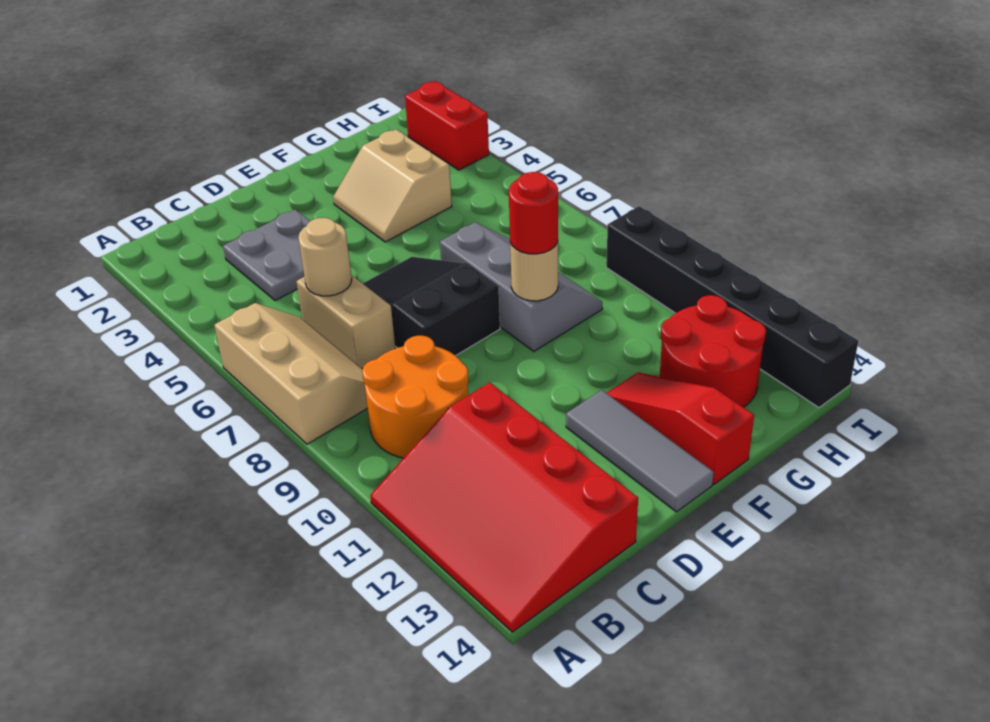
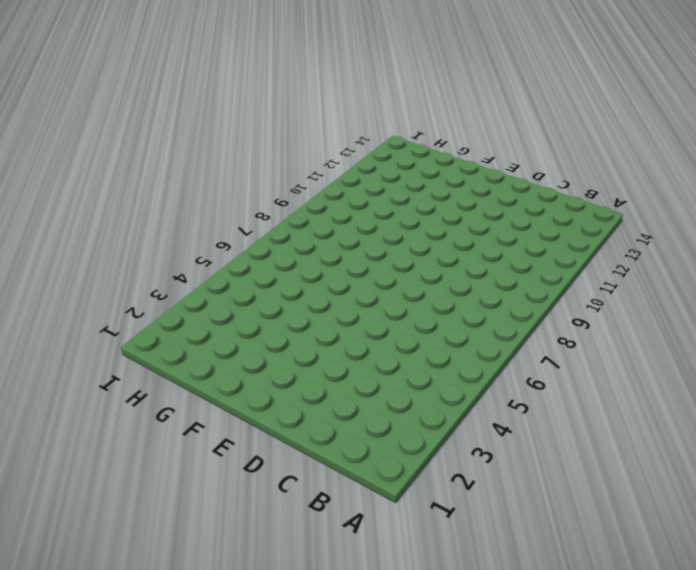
none -> tan 2x3 slope [214,303,368,444]
none -> red 3x4 slope [370,382,638,632]
none -> orange 2x2 round brick [362,336,469,458]

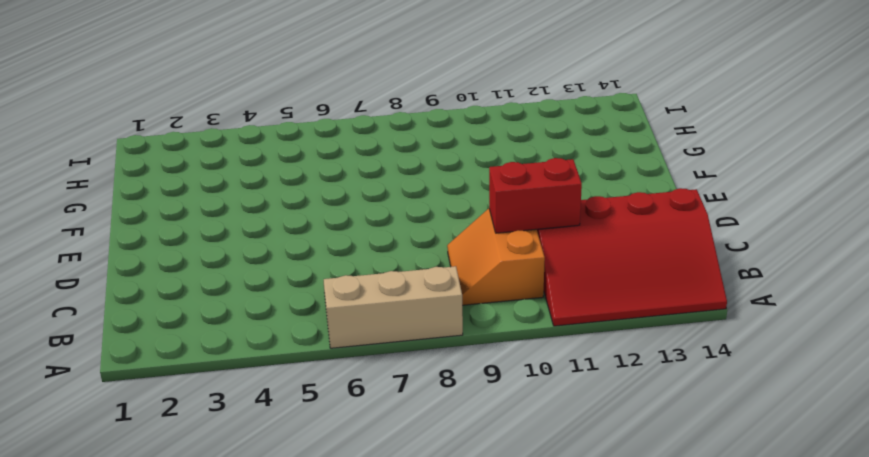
orange 2x2 slope [447,209,545,305] -> orange 2x2 round brick [362,336,469,458]
red 1x2 brick [489,158,582,233] -> red 1x2 brick moved to [405,81,489,170]
none -> grey 2x2 plate [223,210,310,301]
none -> tan 1x2 brick [296,275,395,369]
none -> black 2x3 slope [363,257,500,356]

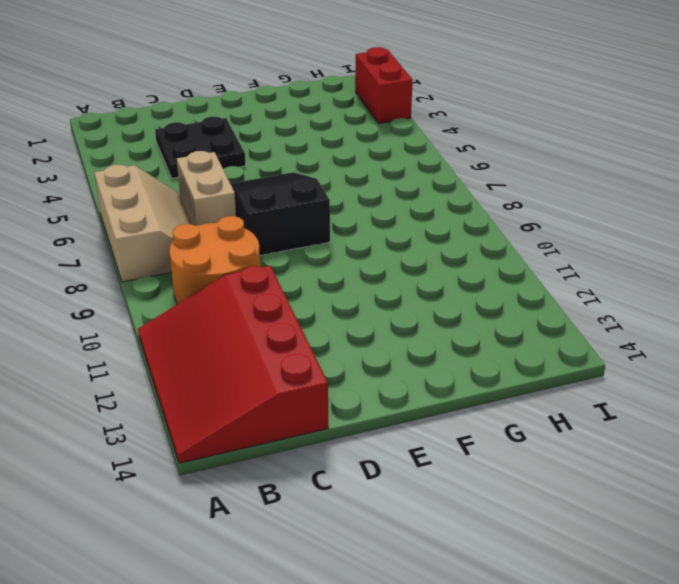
black 2x2 plate [155,117,246,178] -> grey 2x2 plate [223,210,310,301]
none -> grey 1x3 tile [566,390,714,512]
none -> tan 2x2 slope [333,129,452,242]
none -> grey 2x3 slope [440,222,602,351]

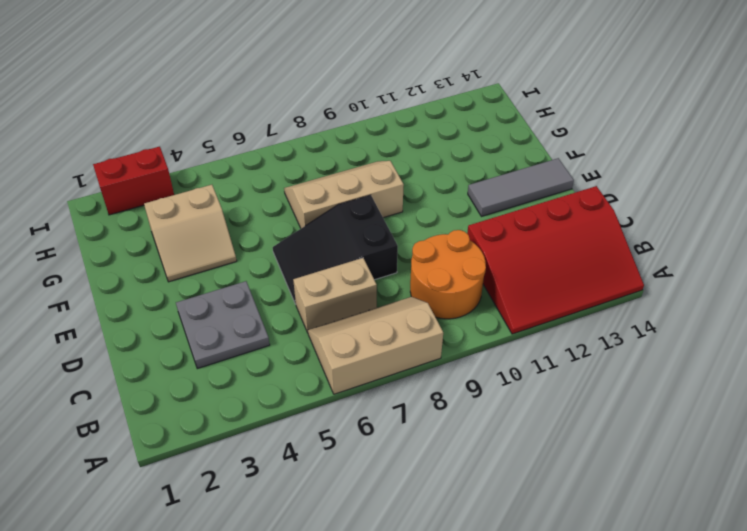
tan 2x3 slope [284,161,404,228] -> grey 2x3 slope [440,222,602,351]
none -> red 1x3 slope [607,373,754,484]
none -> red 2x2 round brick [660,295,766,407]
none -> black 1x6 brick [606,206,858,408]

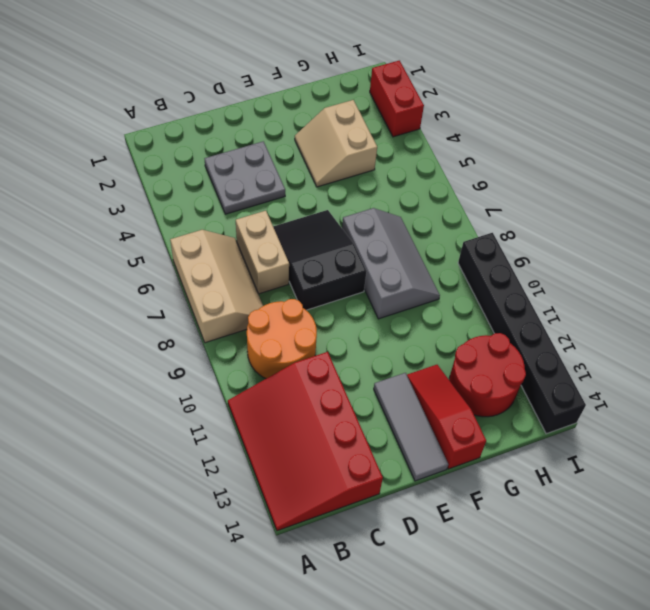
none -> tan 1x1 round brick [298,218,352,296]
none -> tan 1x1 round brick [510,242,558,301]
none -> red 1x1 round brick [509,172,558,254]

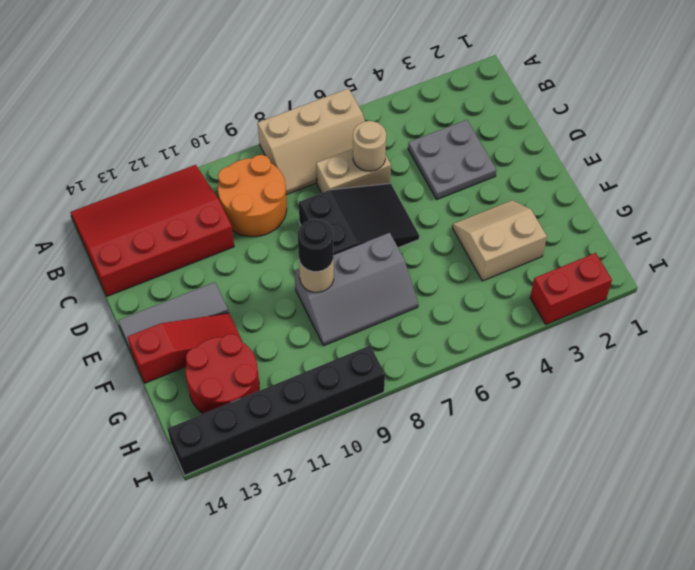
black 1x1 round brick [298,219,333,272] -> red 1x1 round brick [509,172,558,254]

